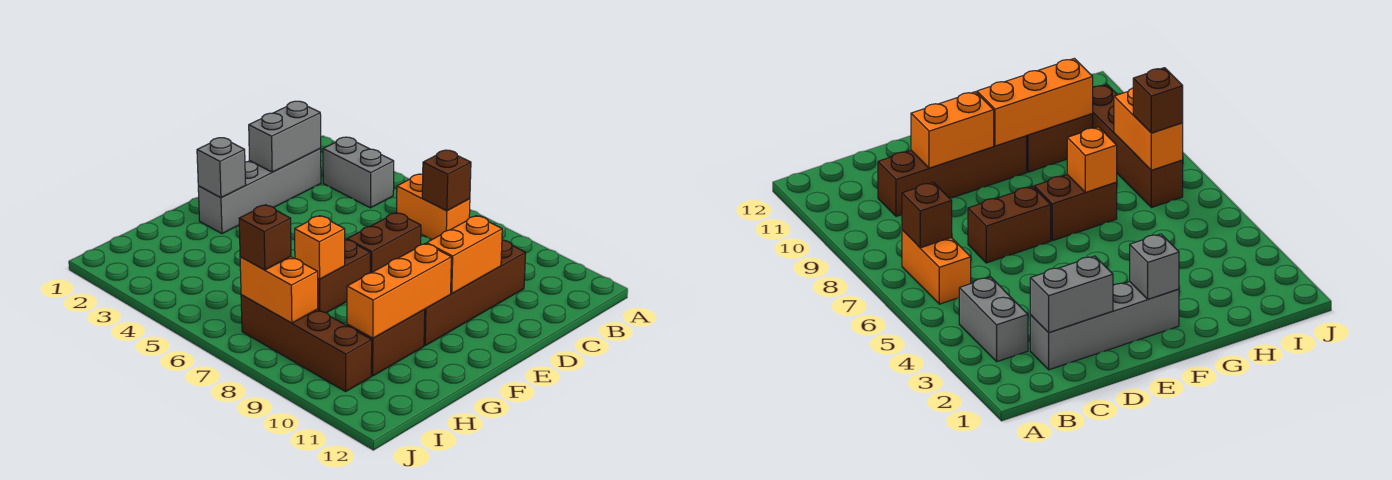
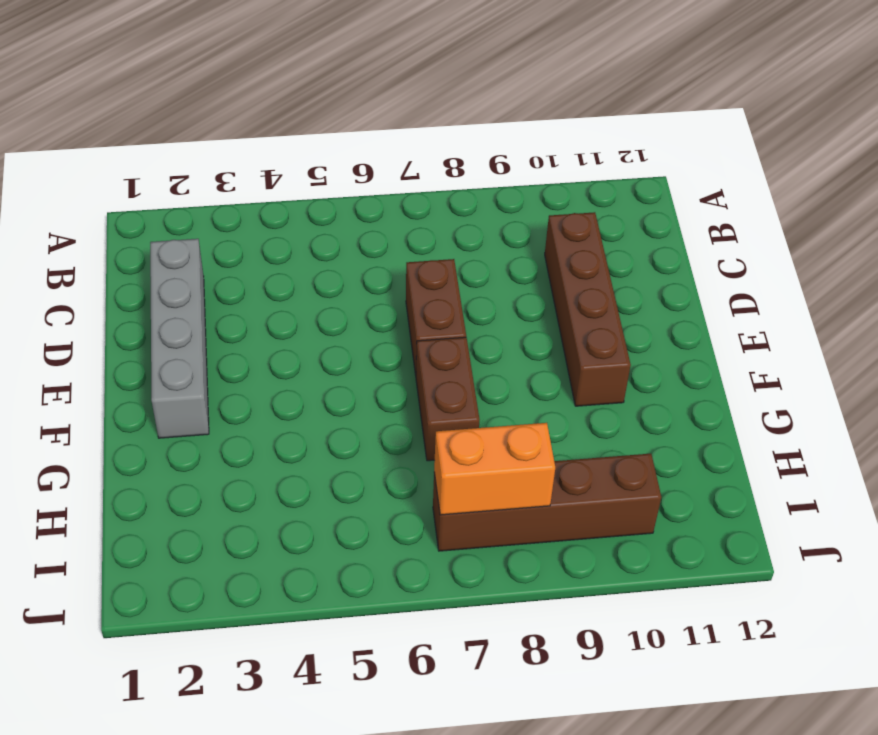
none -> grey 1x2 brick [323,137,394,208]
none -> orange 1x2 brick [397,174,470,240]
none -> brown 1x2 brick [347,310,425,376]

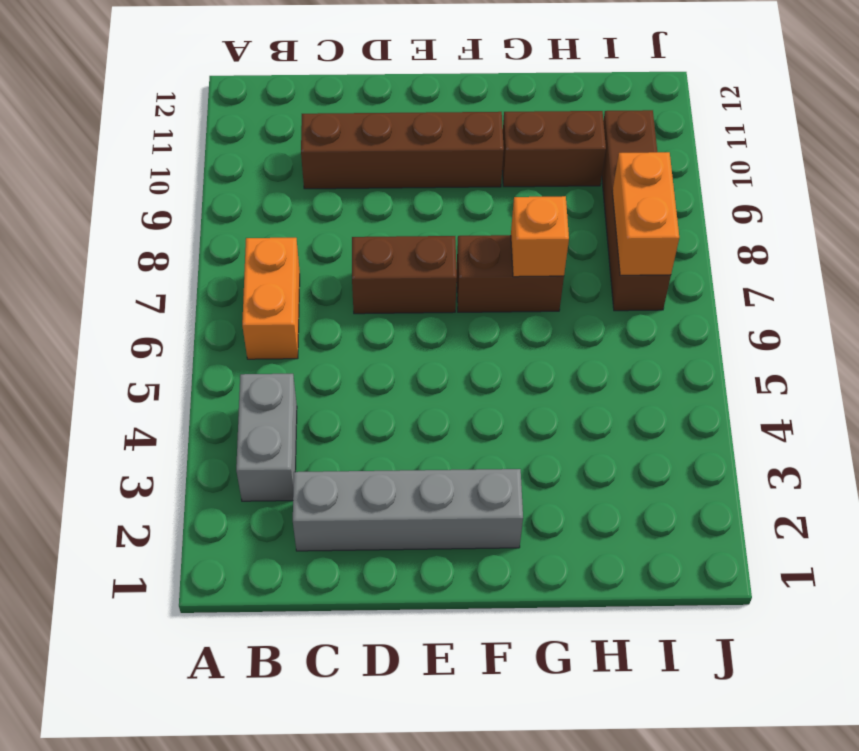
none -> brown 1x1 brick [422,150,471,211]
none -> grey 1x2 brick [249,101,321,172]
none -> orange 1x2 brick [427,216,502,293]

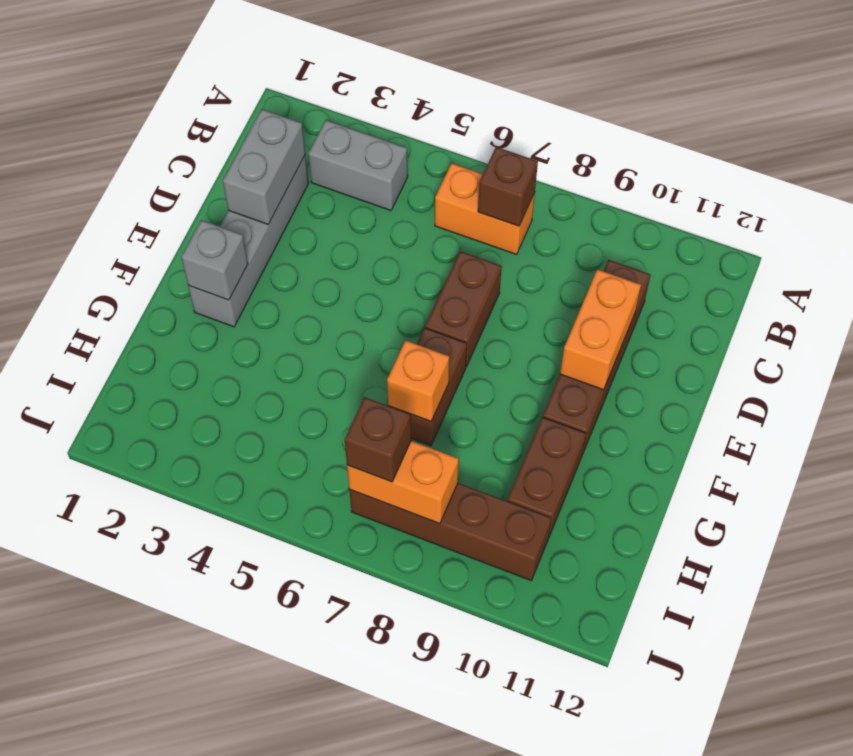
none -> orange 1x3 brick [347,243,451,338]

